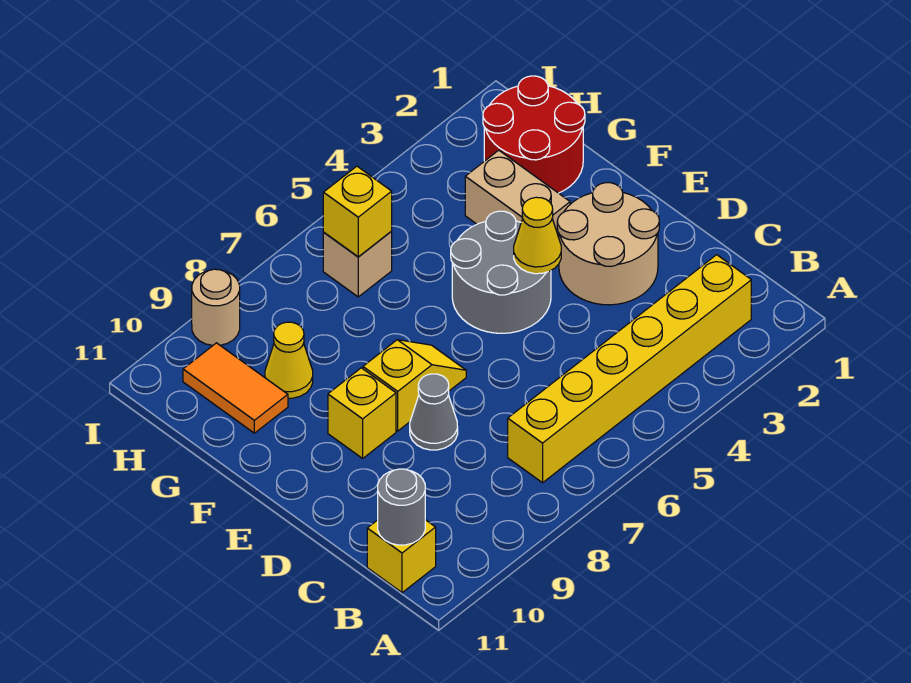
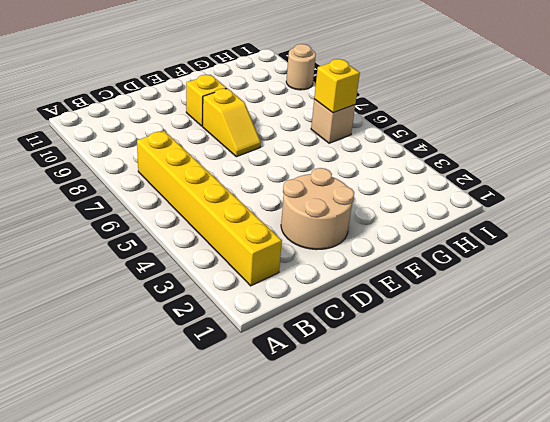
none -> yellow 1x1 brick [367,520,436,593]
none -> grey 1x1 cone [410,374,458,450]
none -> grey 2x2 round brick [451,211,551,333]

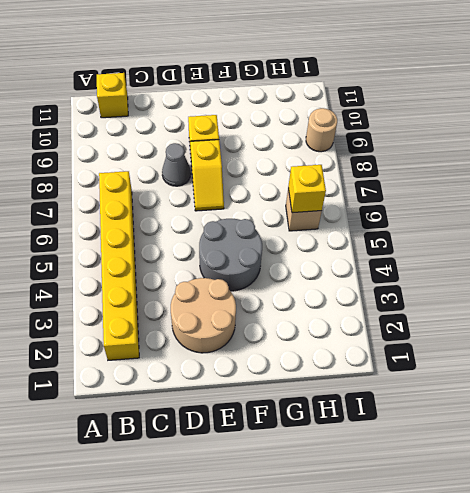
none -> tan 1x2 brick [465,150,570,237]
none -> red 2x2 round brick [483,76,585,193]
none -> yellow 1x1 cone [265,322,313,398]

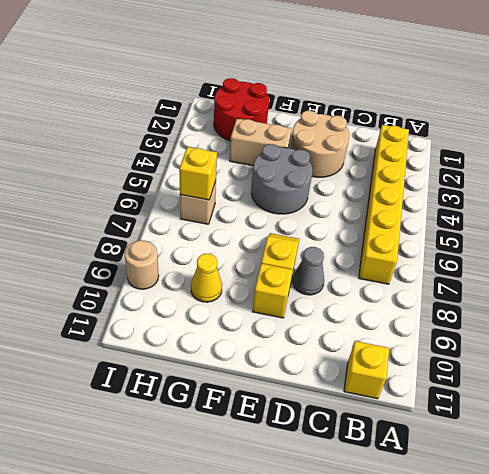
none -> orange 1x2 tile [183,343,288,433]
none -> grey 1x1 round brick [378,469,425,545]
none -> yellow 1x1 cone [514,197,561,274]

